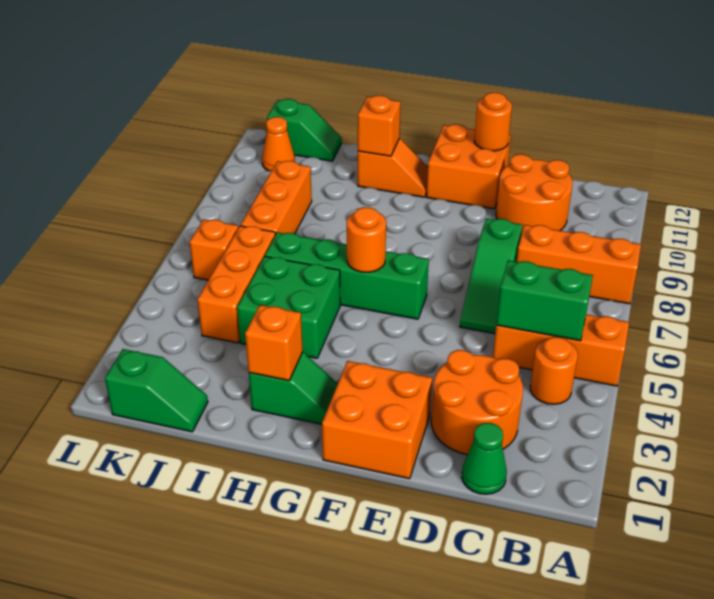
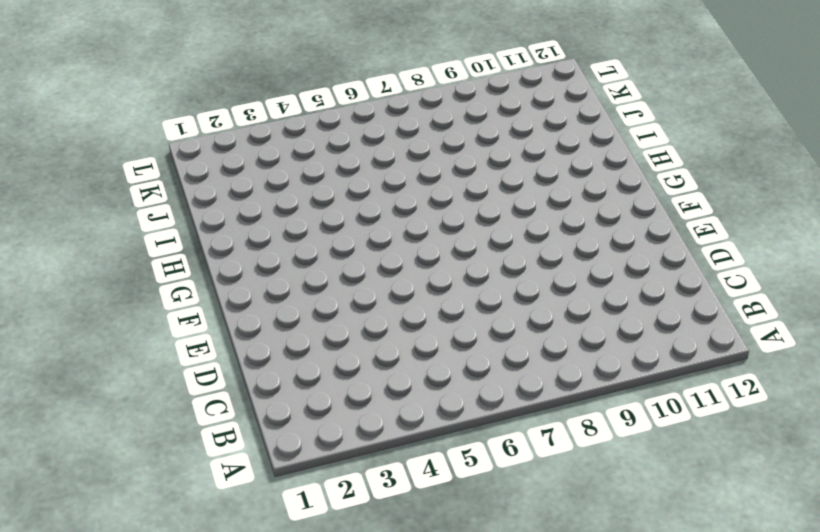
none -> orange 1x3 brick [493,314,629,386]
none -> orange 1x3 brick [516,225,641,304]
none -> orange 1x1 round brick [530,337,578,404]

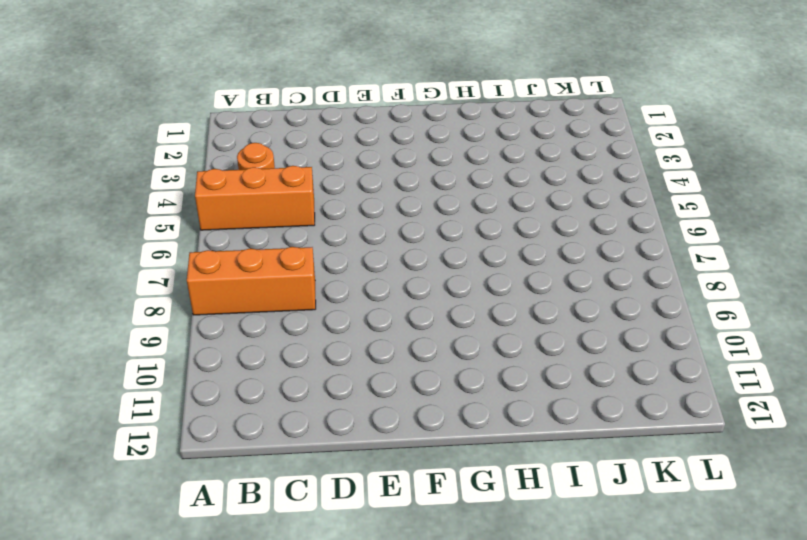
none -> green 1x1 cone [462,423,507,494]
none -> orange 2x2 round brick [431,350,523,455]
none -> orange 2x2 round brick [496,154,573,235]

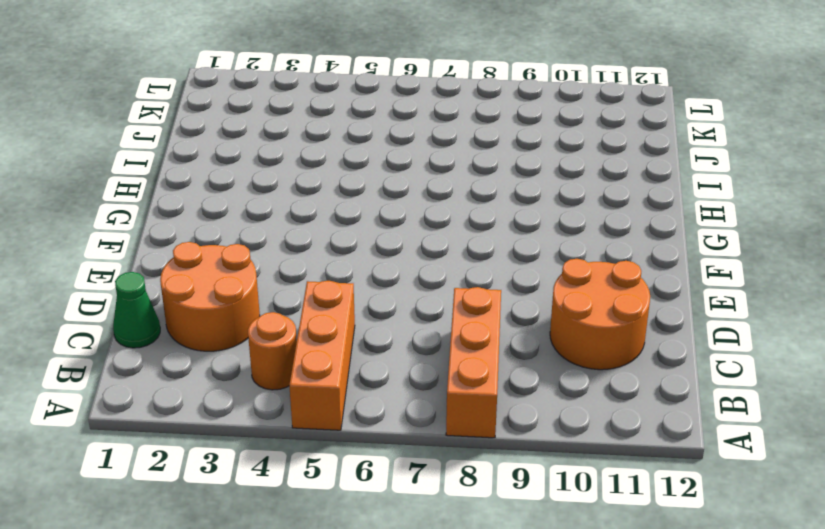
none -> green 1x3 slope [460,218,522,334]
none -> orange 2x2 brick [322,361,432,479]
none -> orange 2x2 brick [426,124,511,209]

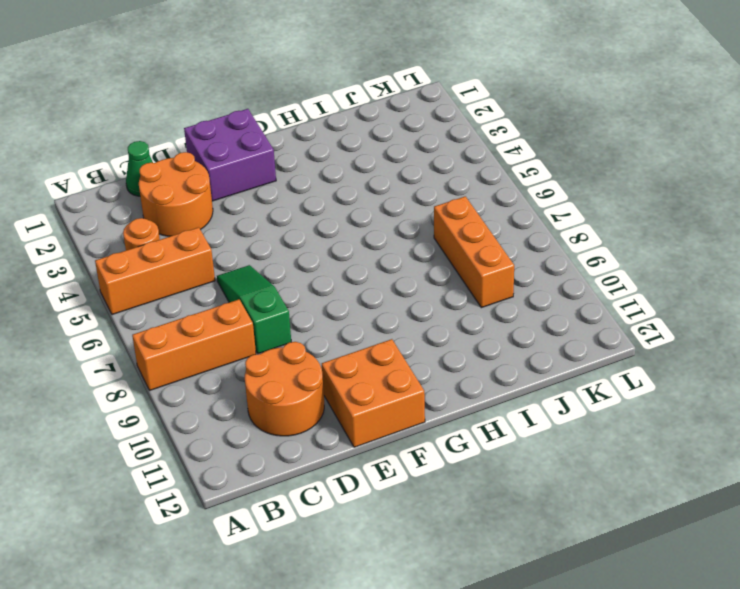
purple 2x2 brick [184,109,276,201] -> orange 2x2 brick [322,361,432,479]
none -> green 1x4 brick [265,232,429,319]
none -> green 1x2 slope [249,352,338,424]
none -> orange 1x2 slope [358,138,428,197]

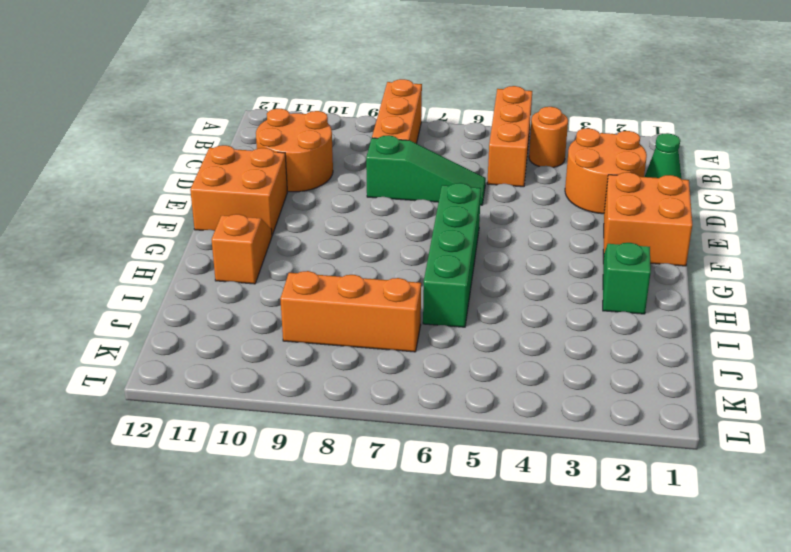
none -> green 2x2 brick [237,256,340,358]
none -> green 1x2 slope [105,349,208,432]
none -> orange 1x3 brick [197,226,275,343]

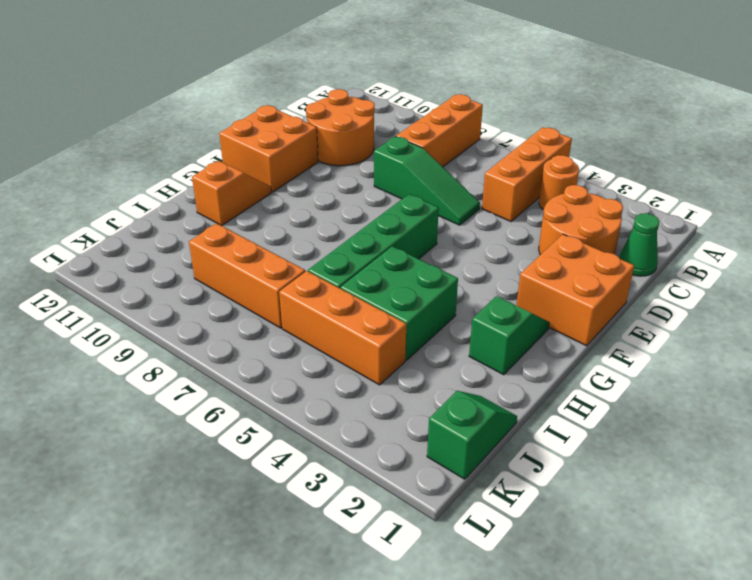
none -> green 1x2 slope [267,99,342,161]
none -> orange 1x1 brick [190,219,238,280]
none -> orange 1x1 cone [262,117,295,171]

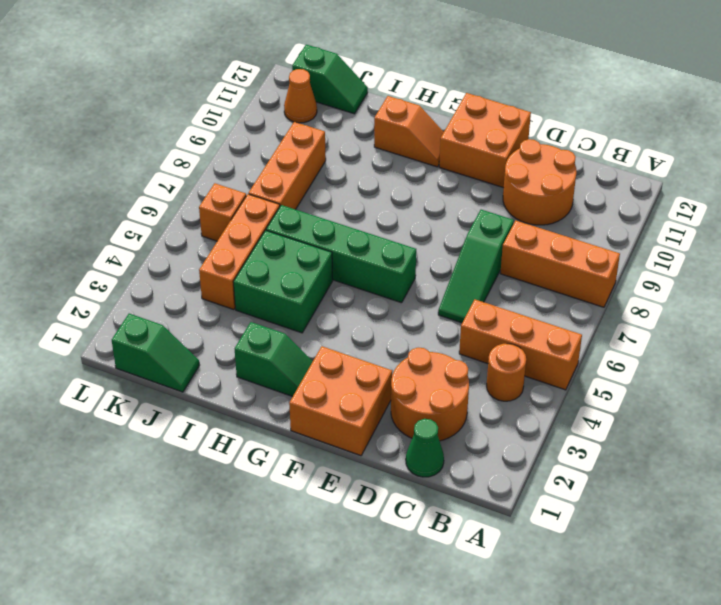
none -> green 1x2 brick [496,260,593,341]
none -> orange 1x1 round brick [474,93,512,151]
none -> orange 1x1 round brick [347,207,386,272]

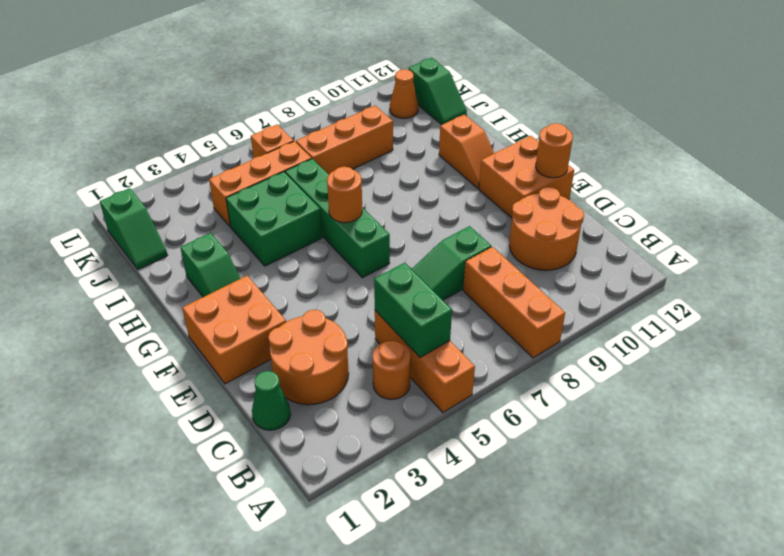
none -> orange 1x1 brick [245,305,303,381]
none -> orange 1x1 brick [358,96,400,156]

